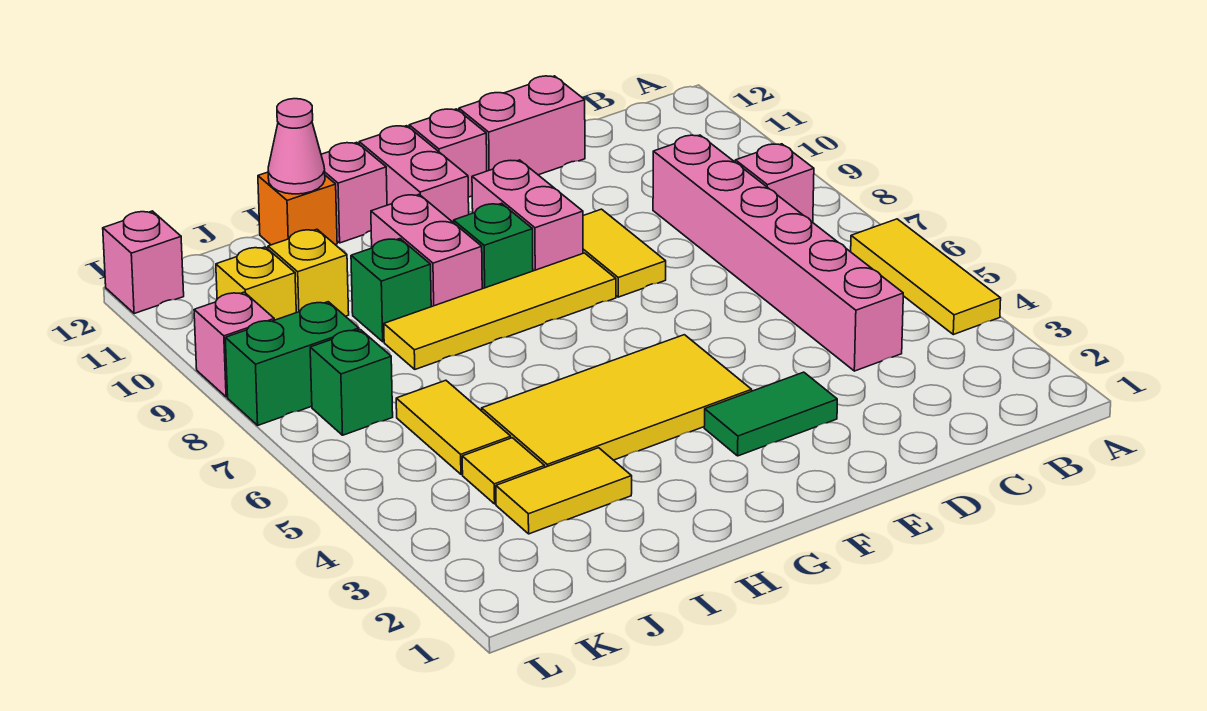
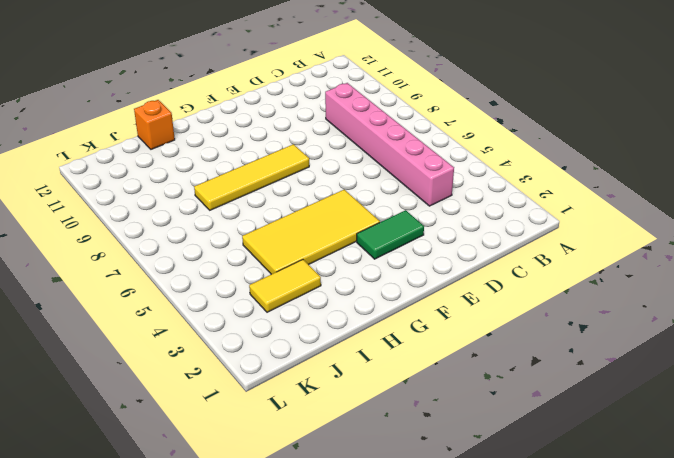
none -> yellow 1x3 tile [851,219,1001,335]
none -> pink 1x1 brick [735,144,814,222]
none -> pink 1x2 brick [459,76,585,175]

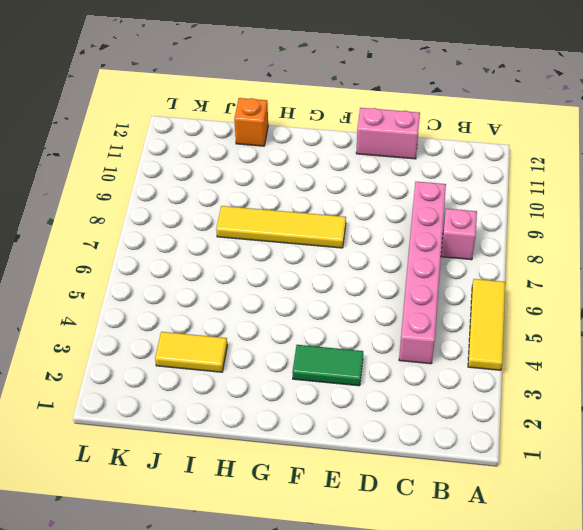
none -> yellow 1x2 tile [583,209,666,297]
none -> yellow 2x4 tile [482,335,752,467]
none -> pink 1x2 brick [472,160,583,271]

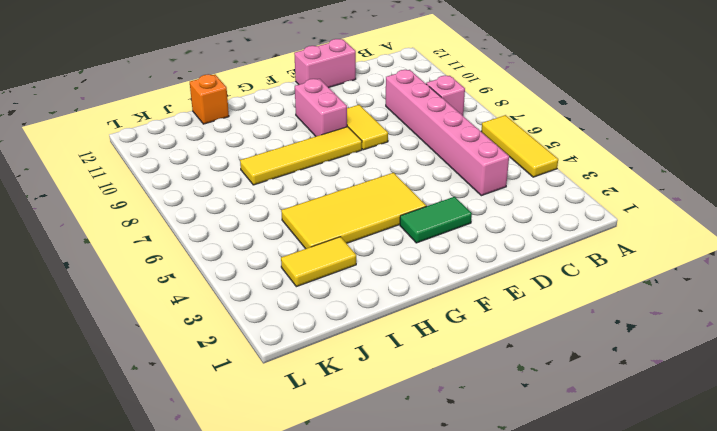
none -> pink 1x1 brick [409,109,487,197]
none -> green 1x1 brick [454,203,533,289]
none -> pink 1x2 brick [359,126,469,223]

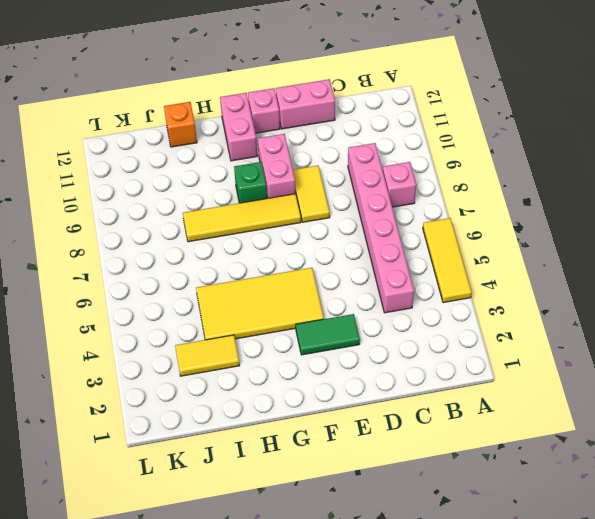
none -> pink 1x2 brick [371,195,482,307]
none -> pink 1x1 brick [321,142,387,243]
none -> green 1x1 brick [351,239,431,342]

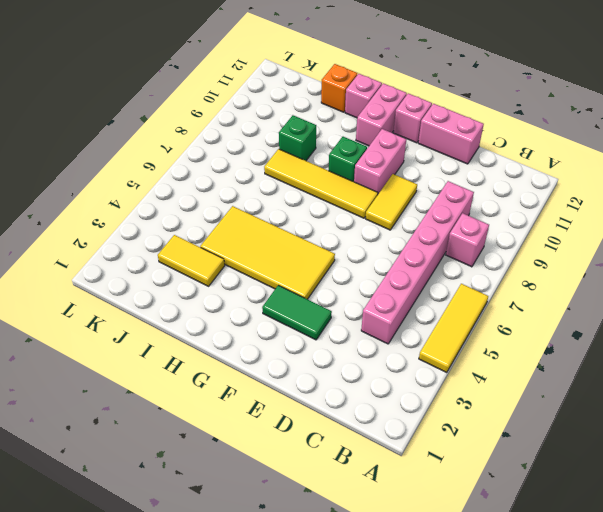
none -> pink 1x2 brick [371,195,482,307]
none -> yellow 1x1 tile [462,438,545,504]
none -> yellow 1x2 tile [396,380,511,474]

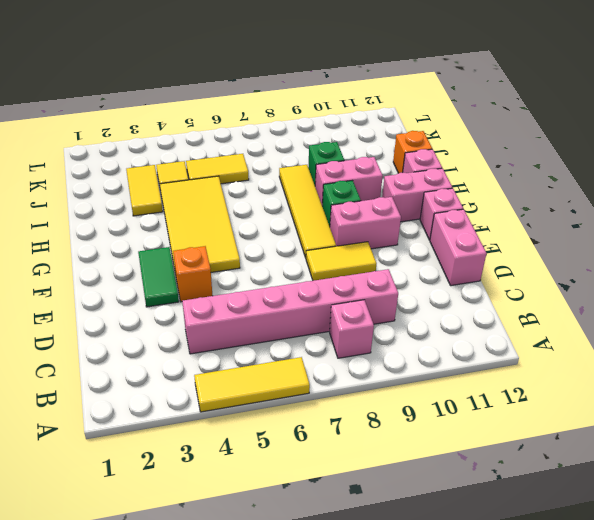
orange 1x1 brick [173,246,213,302] -> none
none -> yellow 1x1 brick [268,229,349,316]
none -> green 1x1 brick [310,330,393,435]
none -> green 1x2 brick [225,302,359,425]

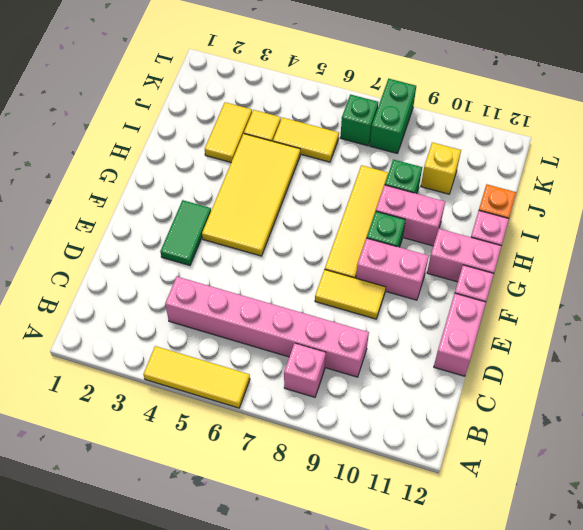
none -> yellow 1x1 brick [216,247,296,320]
none -> pink 1x1 brick [194,292,274,397]
none -> pink 1x1 brick [103,211,184,314]

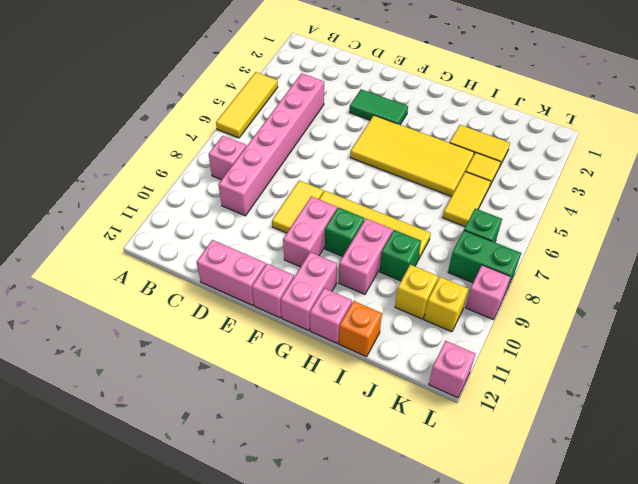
none -> pink 1x1 cone [268,99,325,194]

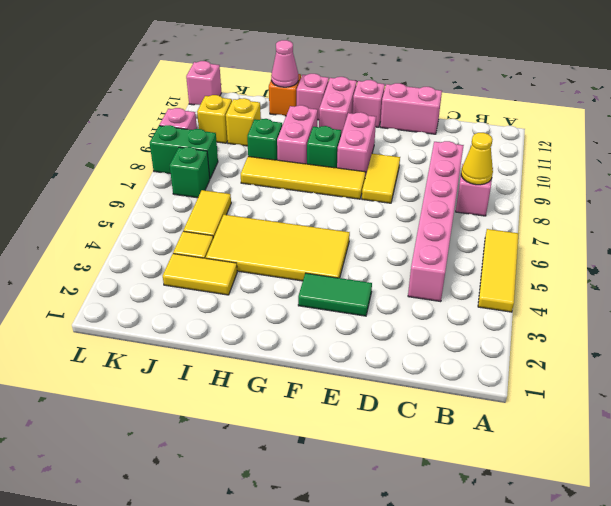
yellow 1x1 cone [461,133,493,185] -> none

